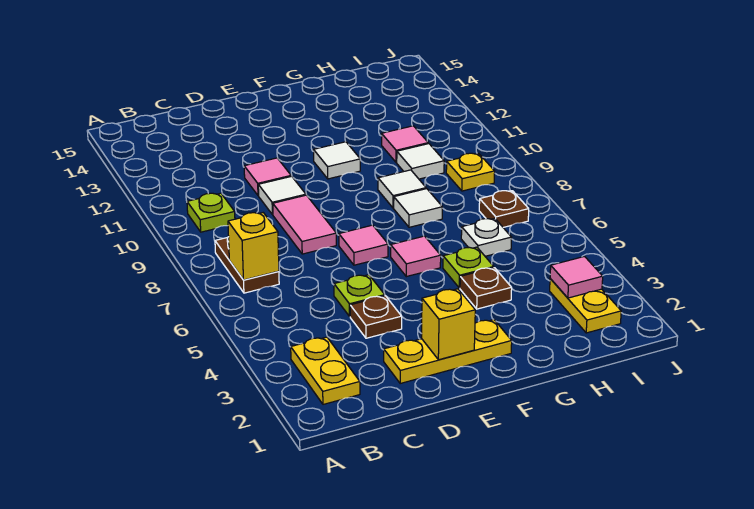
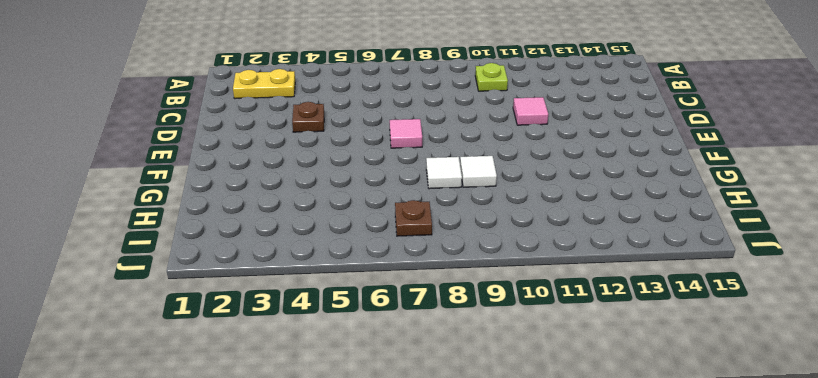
none -> brown 1x2 plate [215,237,279,293]
none -> yellow 1x3 plate [384,320,512,383]
none -> lime 1x1 plate [334,275,385,316]

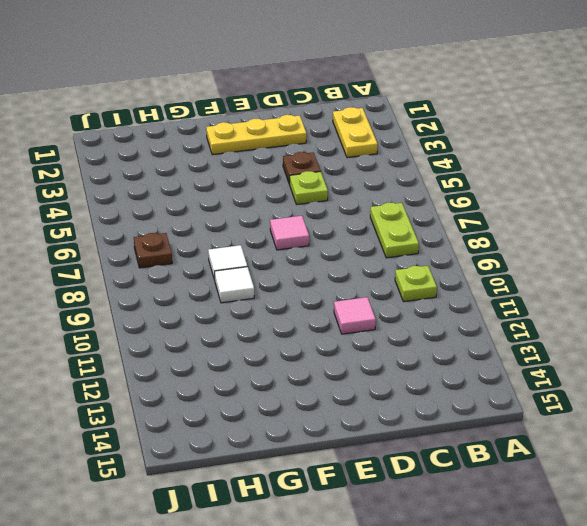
lime 1x2 plate [370,203,419,258] -> brown 1x2 plate [215,237,279,293]
none -> pink 1x2 tile [273,195,336,254]
none -> white 1x1 tile [258,176,306,215]
none -> pink 1x1 tile [391,236,441,277]

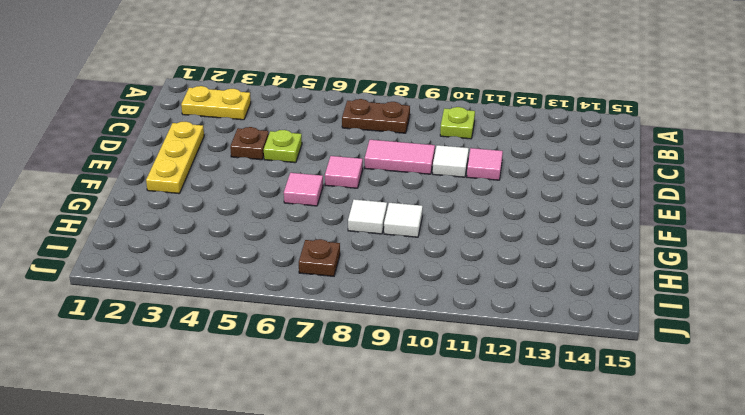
none -> white 1x1 tile [314,142,360,179]
none -> brown 1x1 plate [460,268,512,309]
none -> lime 1x1 plate [443,247,494,288]

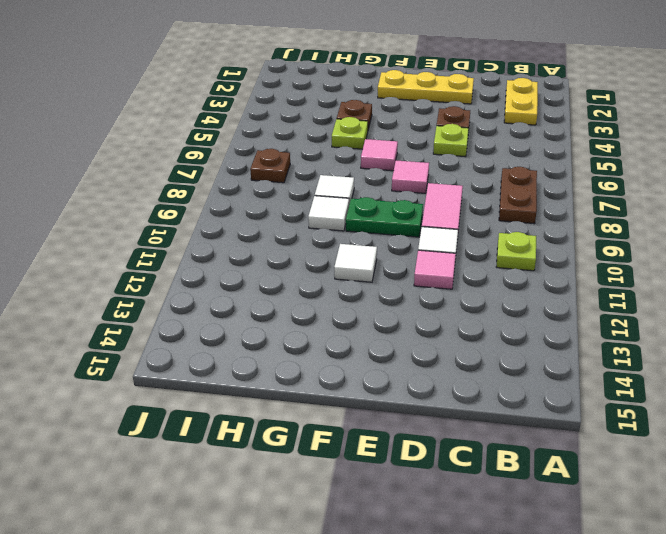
green 1x2 plate [346,197,423,237] -> none
none -> white 1x1 plate [461,218,512,256]
none -> white 1x1 tile [397,144,444,179]
none -> pink 1x1 tile [382,126,428,162]

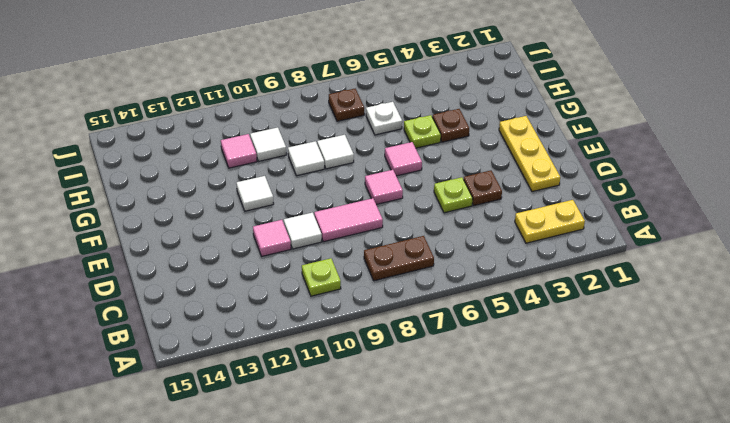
none -> yellow 1x2 plate [550,279,621,333]
none -> yellow 1x1 plate [446,153,495,191]
none -> yellow 1x1 brick [228,213,279,280]

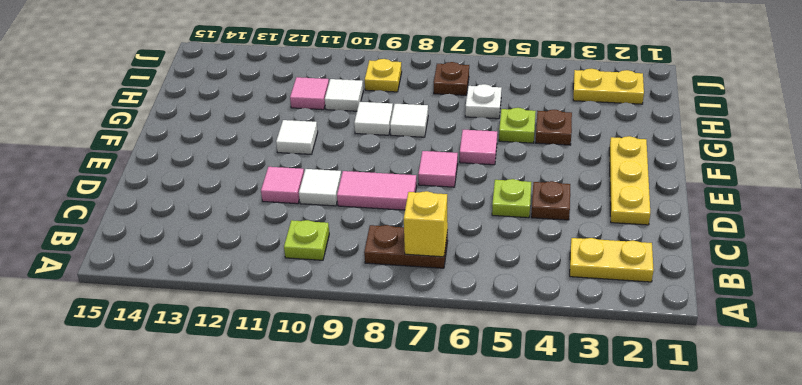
none -> yellow 1x1 brick [422,289,475,360]
none -> pink 1x1 tile [550,257,603,298]

